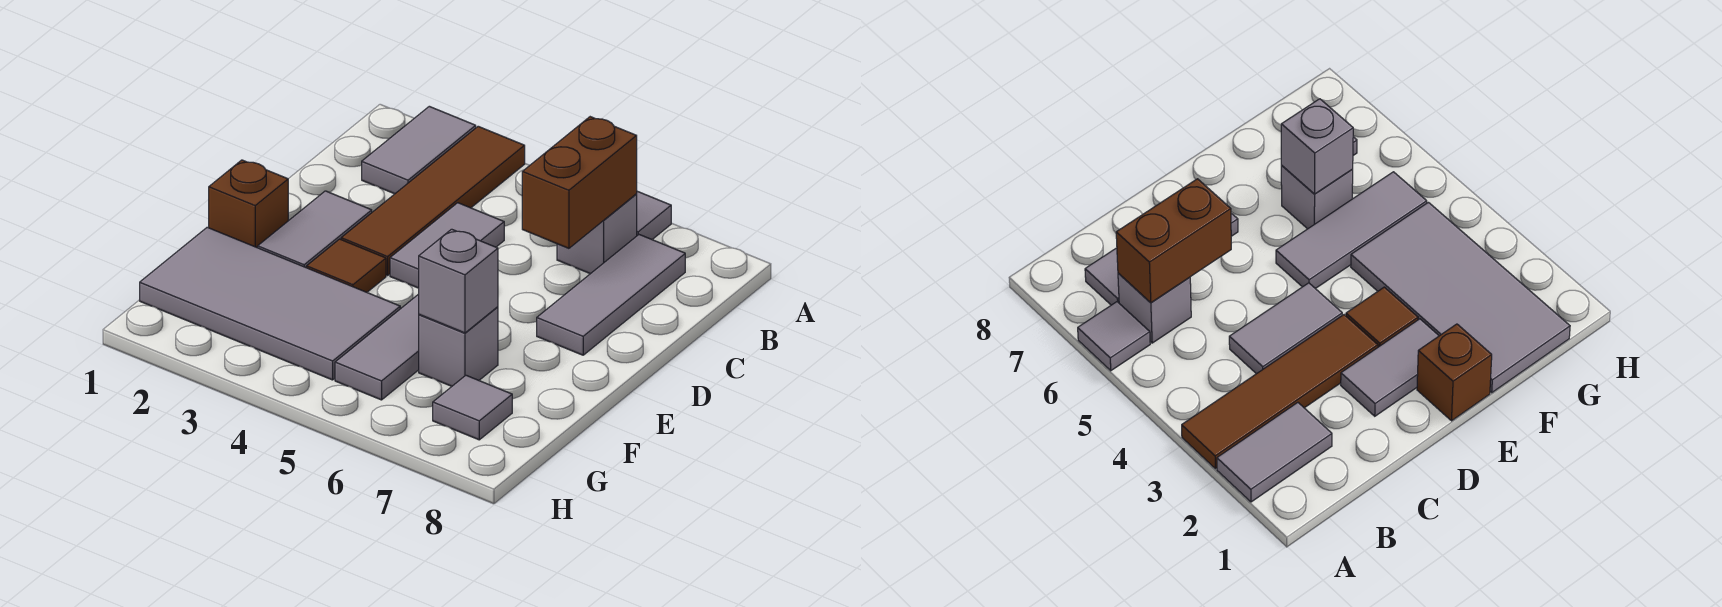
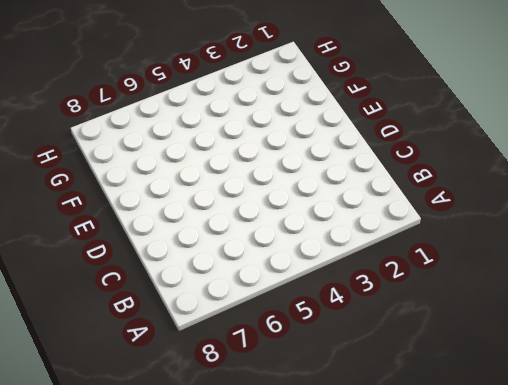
none -> grey 1x2 tile [362,106,476,194]
none -> brown 1x4 tile [341,126,525,275]
none -> grey 1x1 tile [637,191,671,239]

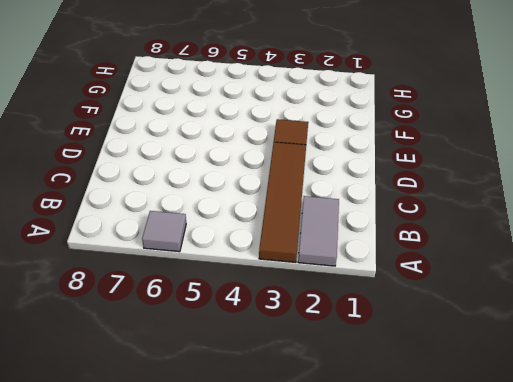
none -> grey 1x1 brick [557,194,637,274]
none -> grey 1x3 tile [537,235,685,355]
none -> grey 1x2 tile [390,203,504,288]

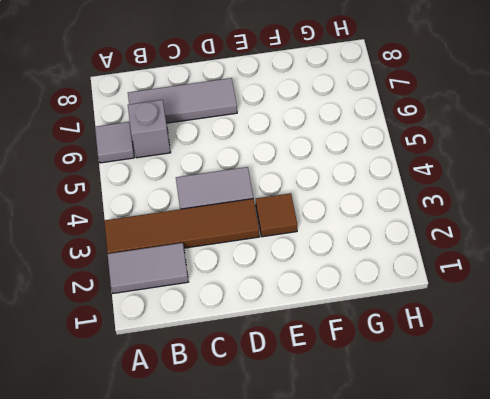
none -> grey 1x2 tile [258,191,372,268]
none -> brown 1x1 brick [209,160,288,248]
none -> grey 1x3 tile [335,294,419,400]

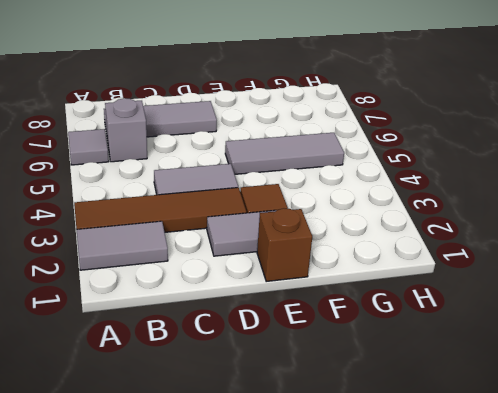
none -> grey 2x4 tile [140,227,400,380]
none -> grey 1x1 brick [419,307,498,386]
none -> grey 1x1 tile [433,375,512,440]

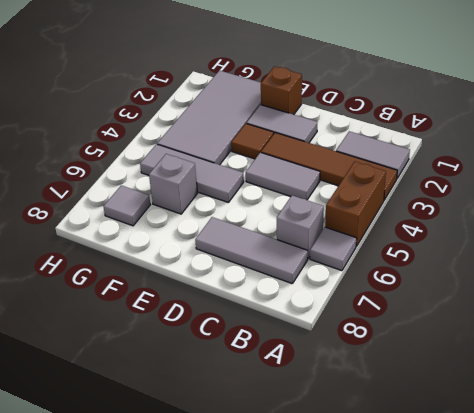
brown 1x2 brick [325,162,386,246] -> brown 1x2 brick turned to [522,117,637,248]
none -> grey 1x1 brick [419,229,498,333]

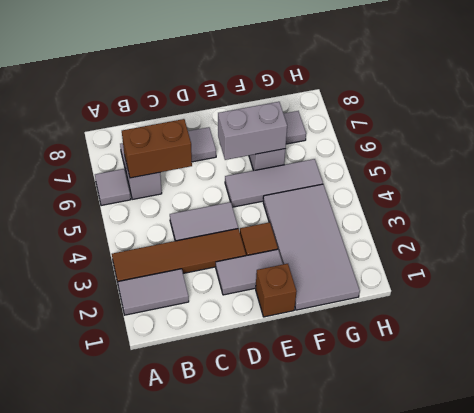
grey 1x2 brick [218,102,287,160] -> grey 1x1 brick [419,229,498,333]

